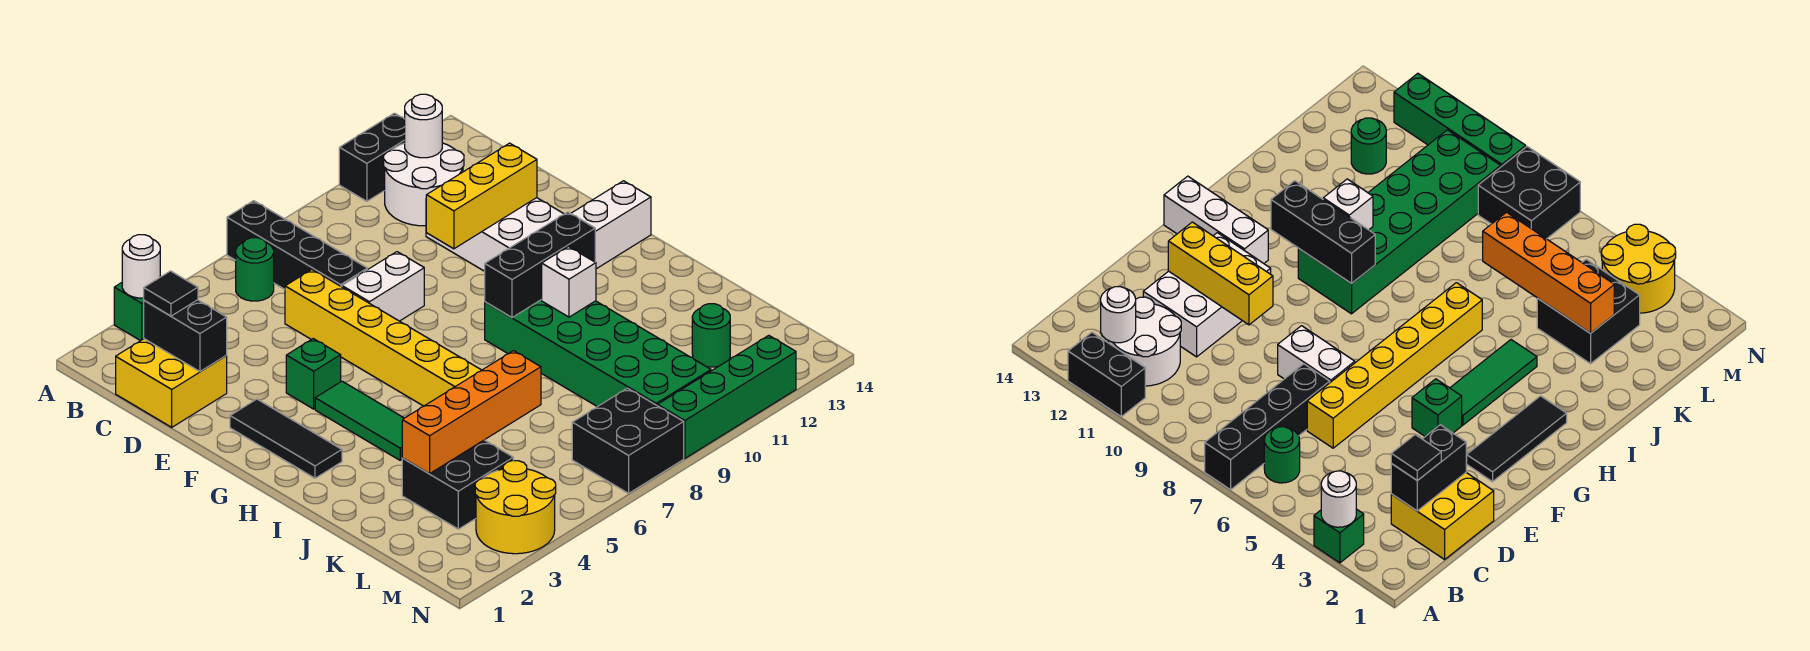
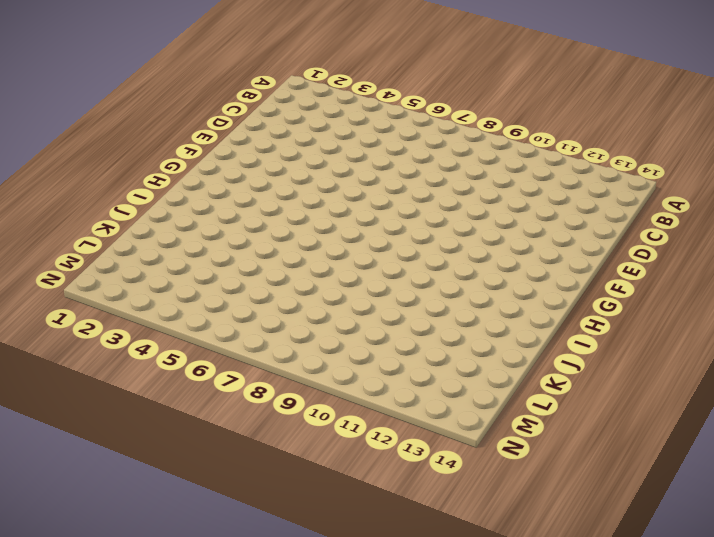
none -> green 1x1 brick [114,283,144,341]
none -> black 1x4 brick [227,201,367,289]
none -> black 1x2 brick [339,113,405,201]

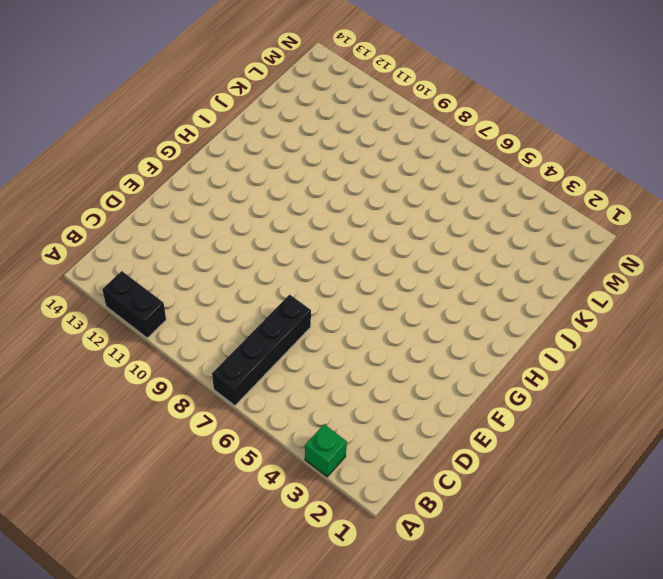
none -> green 1x1 round brick [236,238,274,301]
none -> white 2x2 round brick [384,143,464,226]
none -> yellow 2x2 brick [116,339,227,427]

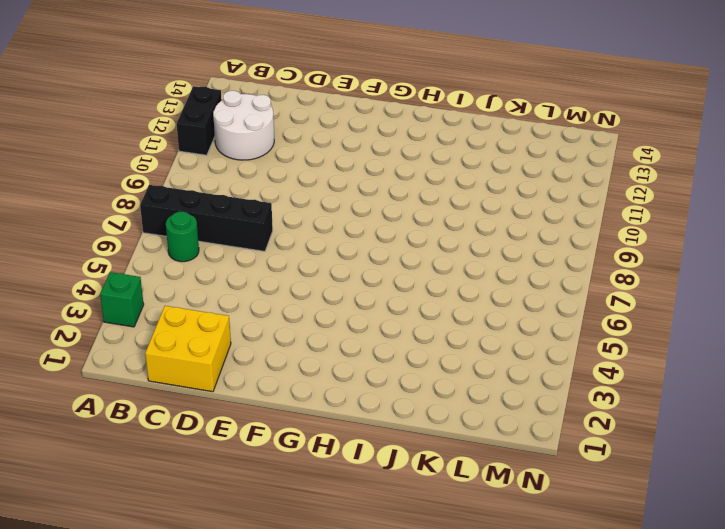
none -> yellow 1x6 brick [285,270,481,406]
none -> white 2x3 brick [426,198,564,271]
none -> white 1x2 brick [342,252,424,321]

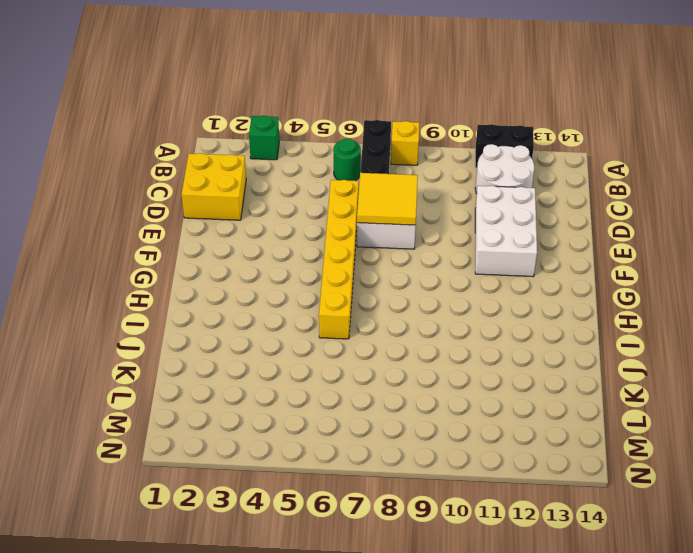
yellow 1x1 brick [391,121,419,165] -> none
yellow 2x2 tile [357,173,418,225] -> none
none -> black 1x3 tile [230,399,342,478]
none -> green 1x1 brick [286,339,341,409]
none -> green 1x3 tile [315,381,404,460]

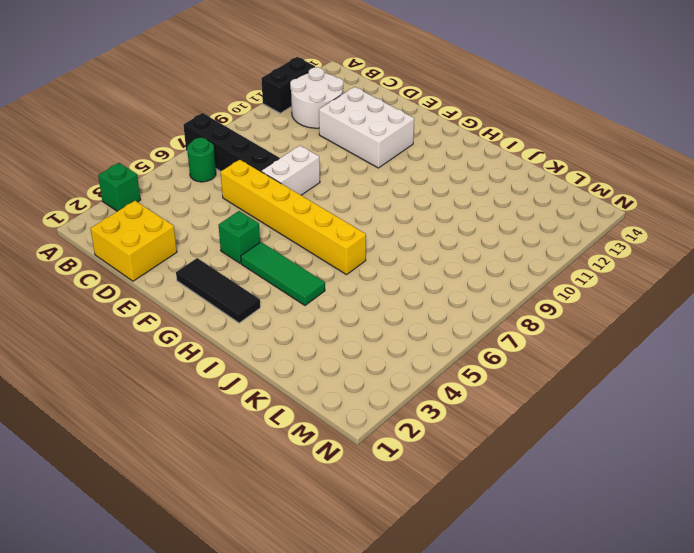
none -> white 1x3 brick [571,181,651,269]
none -> green 2x6 brick [485,299,711,407]
none -> black 2x2 brick [402,440,513,529]

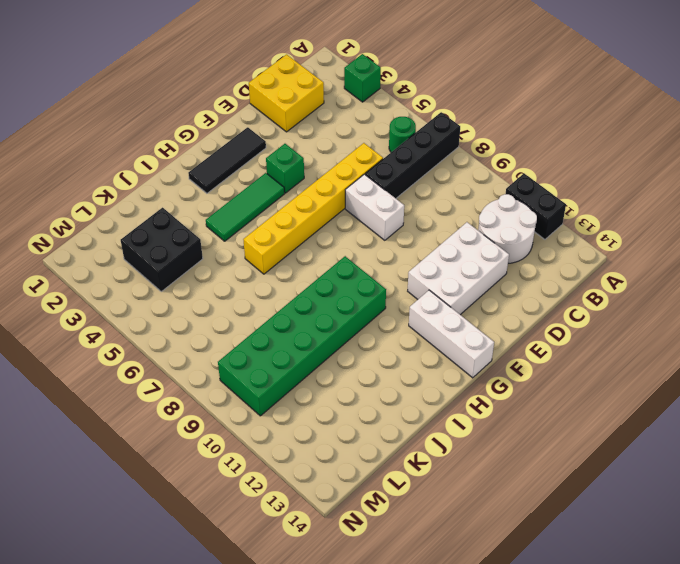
none -> green 1x1 round brick [692,304,730,367]
none -> yellow 2x2 round brick [475,461,556,554]
none -> black 2x2 brick [572,388,684,493]

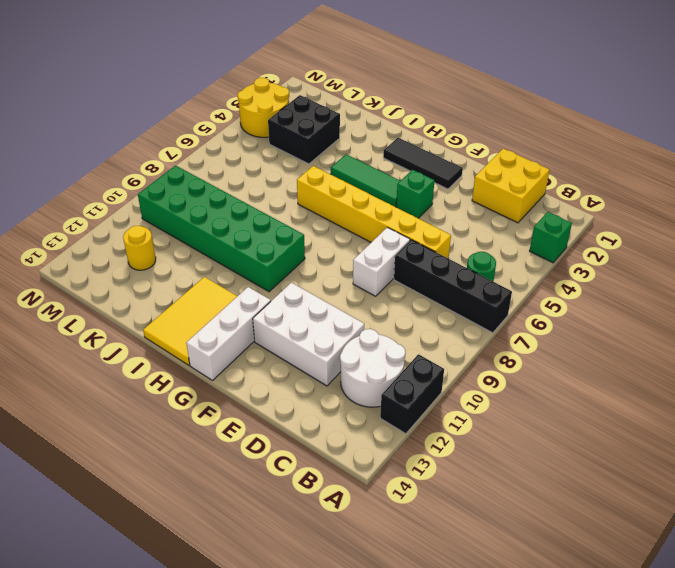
yellow 2x3 tile [143,277,237,365] -> none
yellow 1x1 round brick [123,226,156,270] -> green 1x1 round brick [692,304,730,367]
none -> black 2x2 brick [572,388,684,493]
none -> green 1x4 brick [657,335,796,458]
none -> white 1x1 round brick [122,235,160,298]

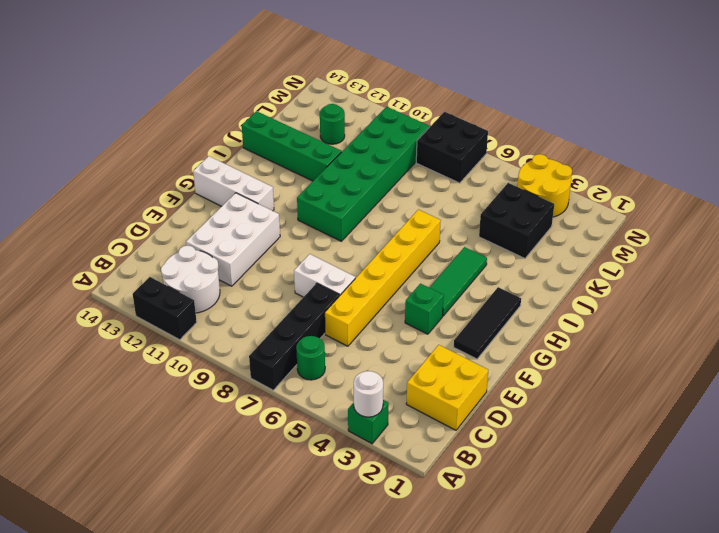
green 1x4 brick [242,111,342,181] -> green 1x4 brick moved to [657,335,796,458]
none -> white 1x1 round brick [405,94,442,158]
none -> black 1x2 brick [144,300,227,372]
none -> yellow 1x3 brick [426,143,537,249]

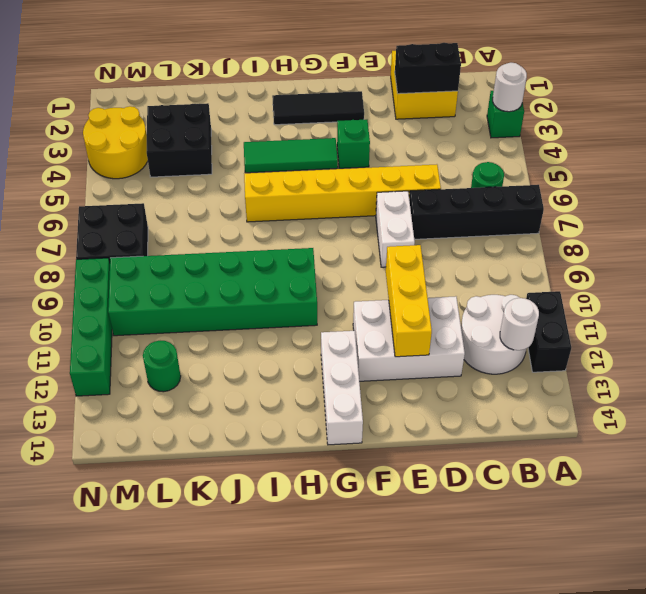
none -> black 1x3 brick [485,212,595,318]
none -> white 1x1 brick [542,247,596,317]
none -> orange 1x4 brick [402,351,541,474]

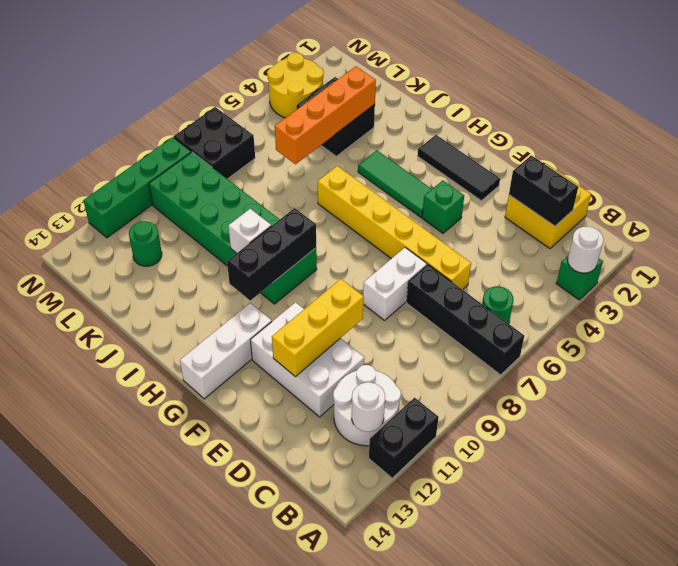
none -> black 1x1 tile [144,271,198,316]

